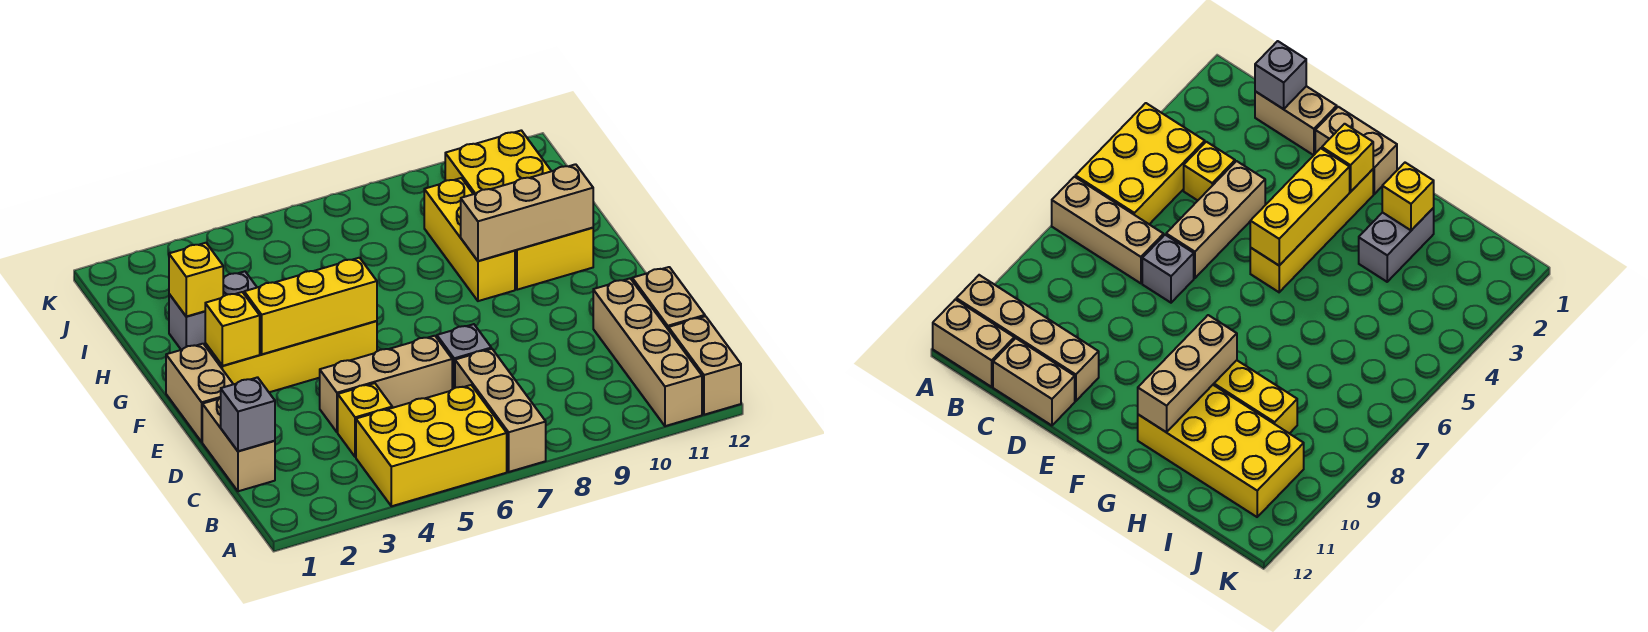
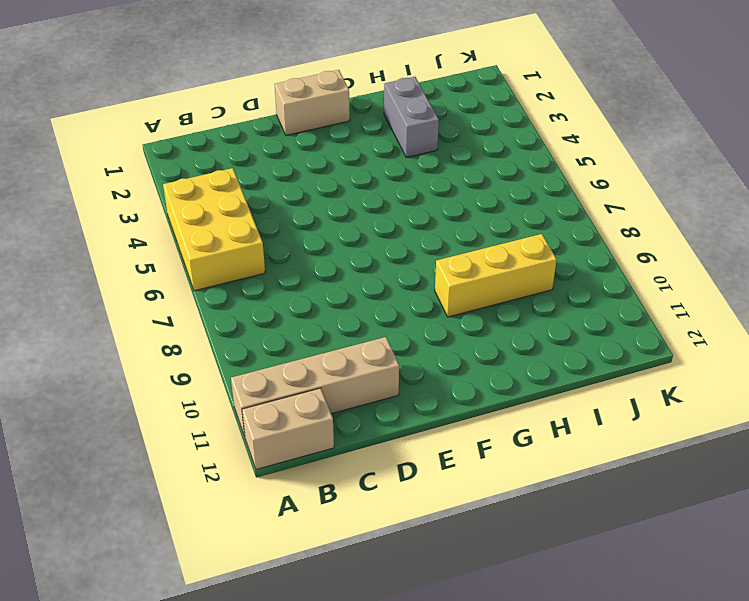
none -> tan 1x3 brick [455,349,546,472]
none -> tan 1x2 brick [202,397,275,491]
none -> yellow 1x1 brick [338,383,392,457]

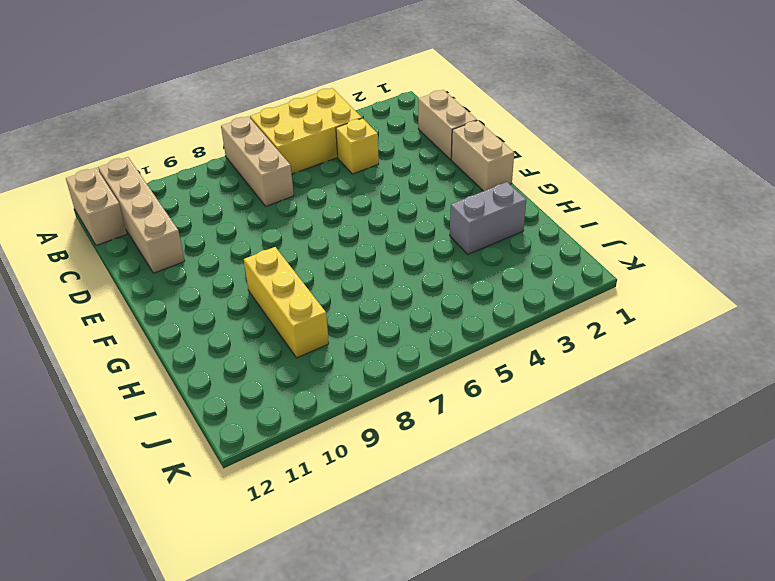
none -> tan 1x2 brick [632,267,705,330]
none -> tan 1x3 brick [320,336,452,432]
none -> grey 1x1 brick [437,324,491,389]

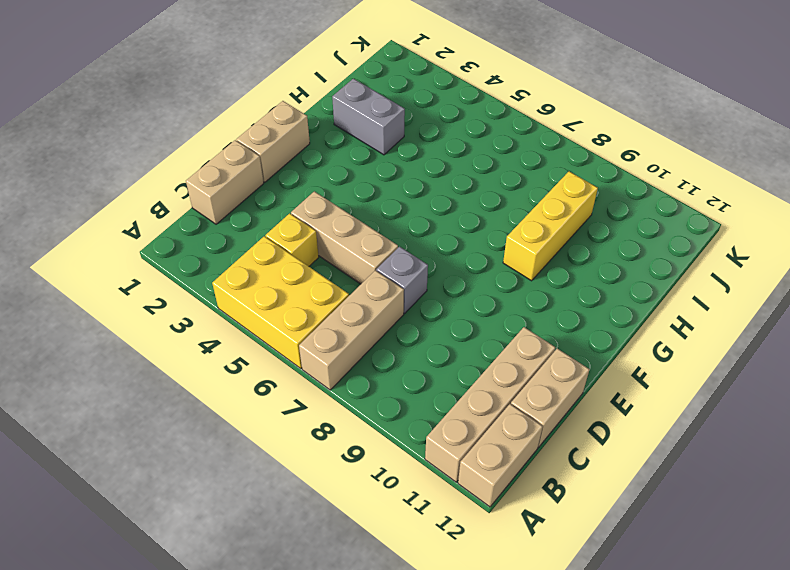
none -> yellow 1x4 brick [205,321,377,392]
none -> yellow 2x4 brick [445,130,593,290]
none -> grey 1x1 brick [221,377,275,451]

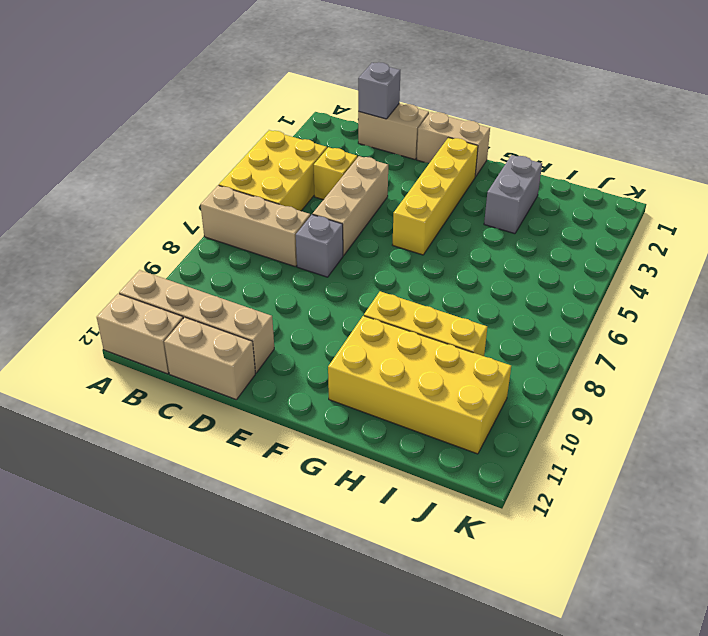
none -> yellow 1x1 brick [205,292,260,366]
none -> yellow 1x3 brick [244,258,377,354]
none -> tan 1x3 brick [461,164,593,261]

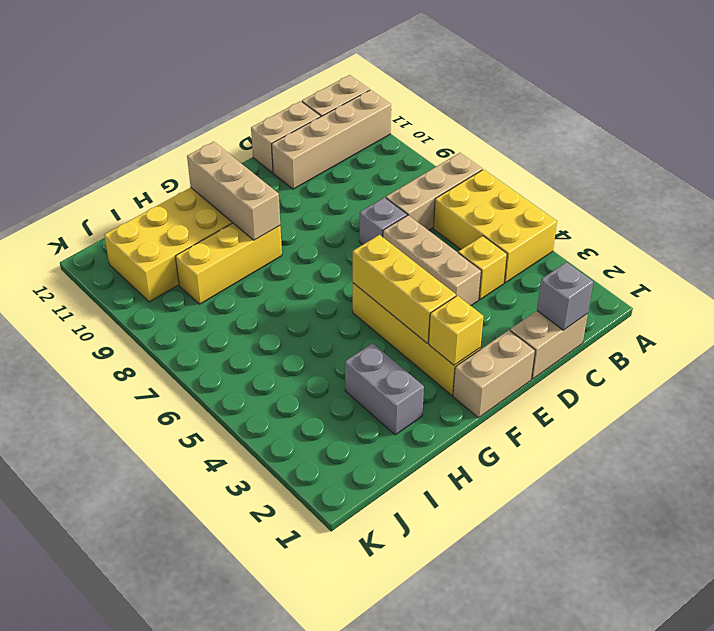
none -> yellow 1x1 brick [169,243,223,316]

